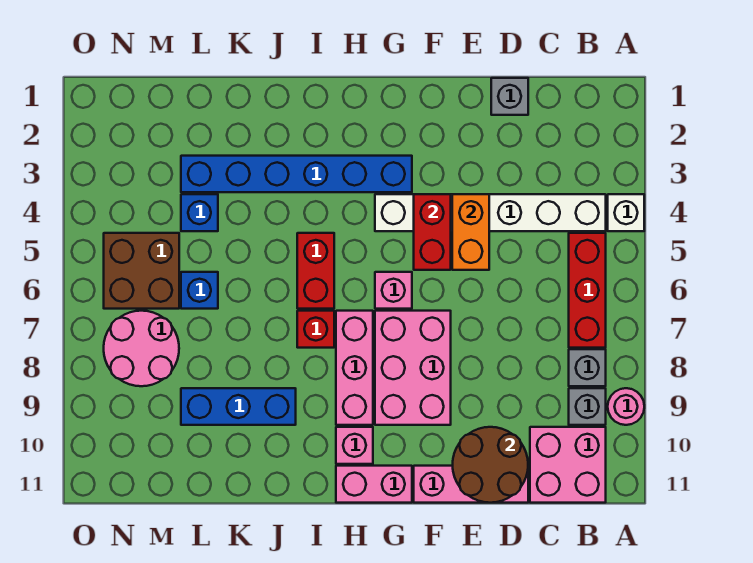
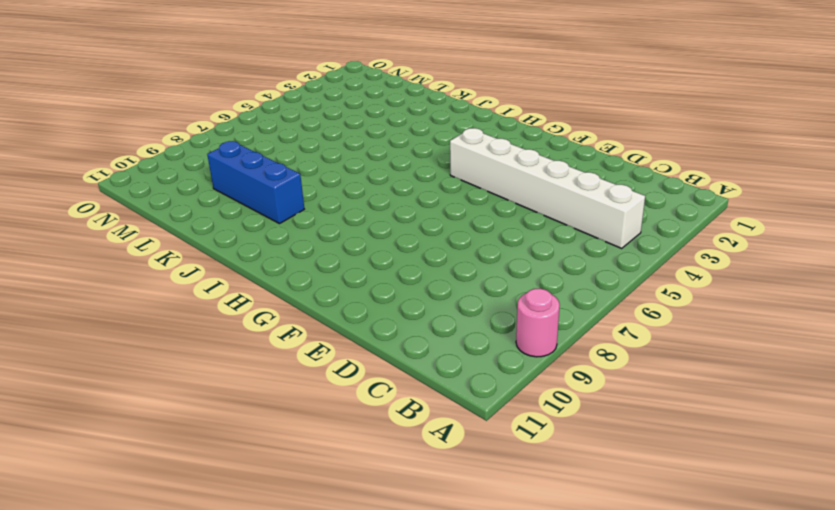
none -> white 1x1 brick [608,194,644,231]
none -> red 1x3 brick [569,233,606,348]
none -> grey 1x1 brick [569,349,606,386]

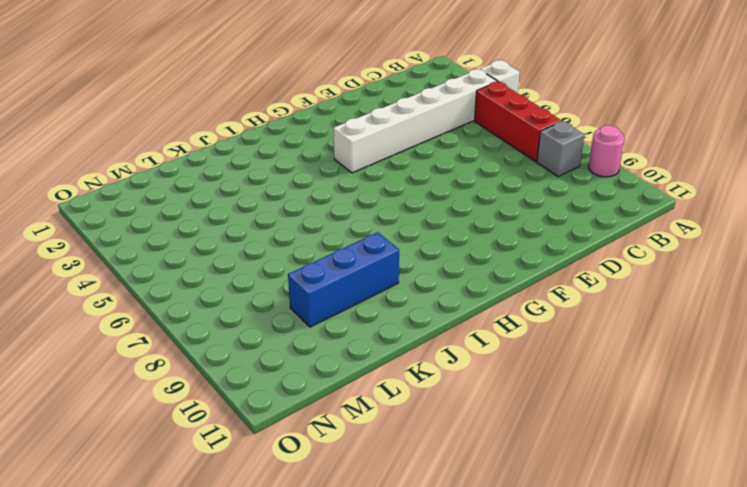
none -> grey 1x1 brick [569,388,606,425]
none -> pink 2x2 brick [530,427,606,503]
none -> grey 1x1 brick [491,78,528,115]

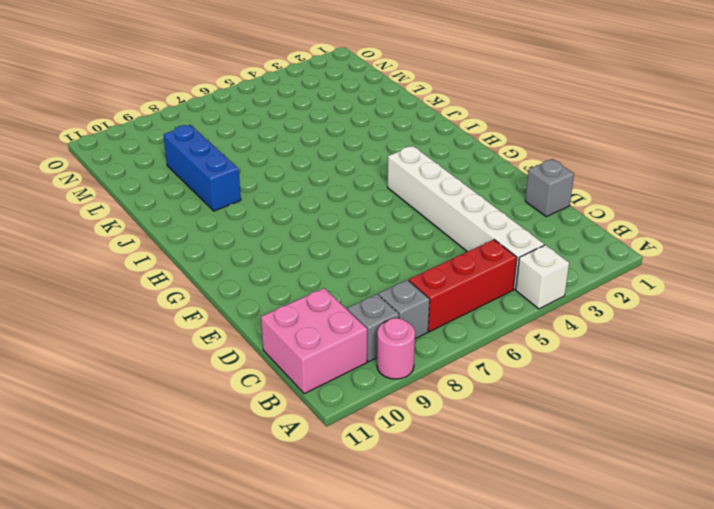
none -> pink 1x3 brick [414,466,528,503]
none -> pink 2x3 brick [375,311,451,425]
none -> blue 1x6 brick [181,156,412,192]

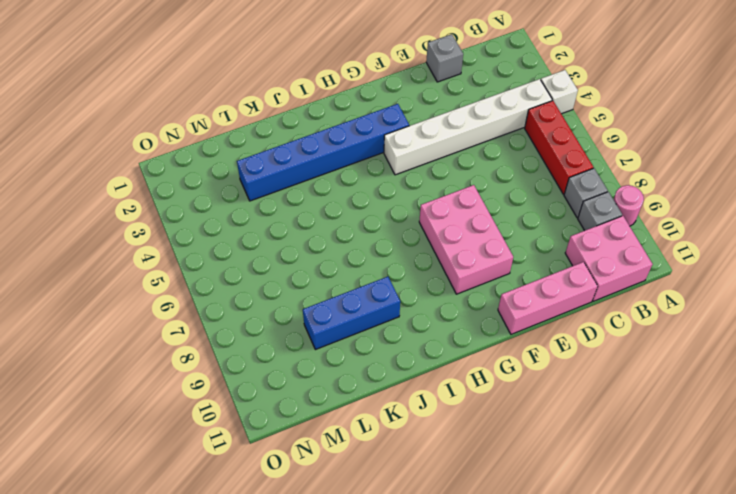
none -> pink 1x1 brick [375,272,412,309]
none -> pink 1x2 brick [336,466,412,503]
none -> pink 1x3 brick [336,311,373,425]

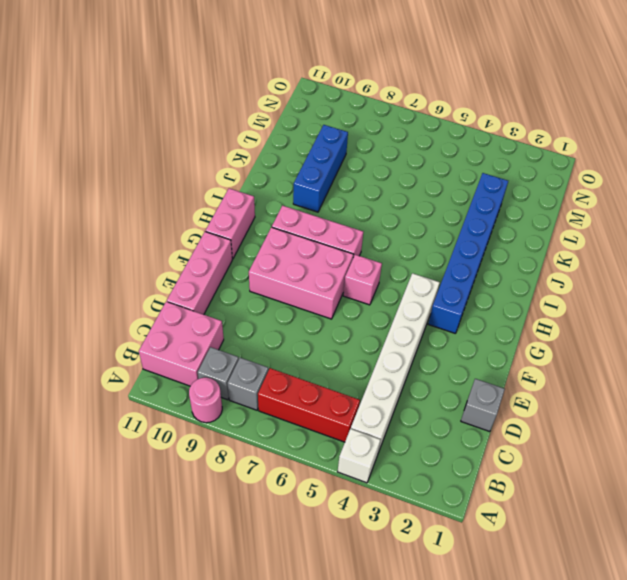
none -> pink 1x1 brick [336,427,373,464]
none -> red 1x2 brick [297,233,334,309]
none -> red 1x1 brick [297,311,334,348]

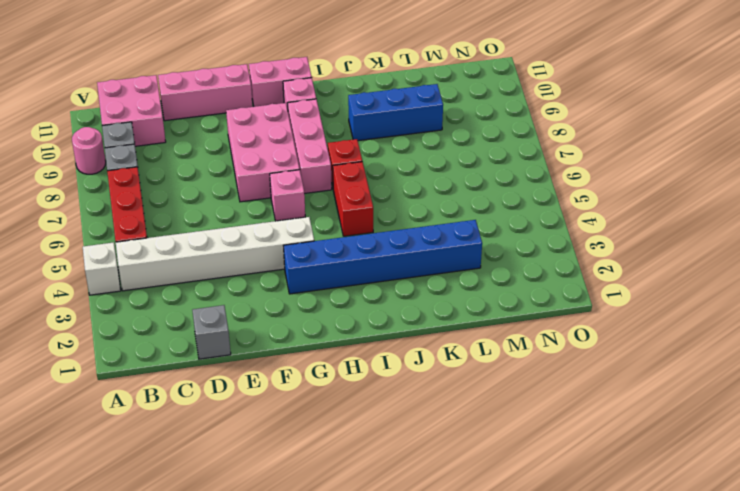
none -> blue 1x1 brick [181,194,218,231]
none -> blue 1x1 brick [181,272,218,309]
none -> brown 2x2 brick [104,233,179,309]

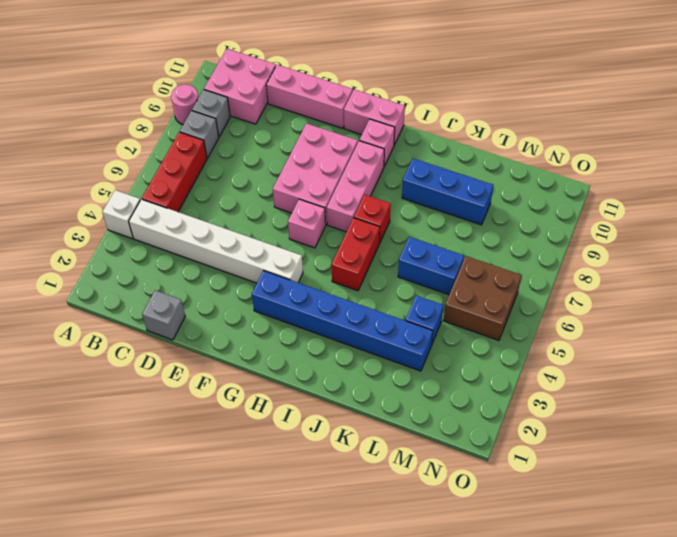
blue 1x2 brick [398,237,464,295] -> blue 1x1 brick [181,272,218,309]
none -> pink 2x2 round brick [104,311,179,386]
none -> brown 2x2 round brick [453,427,528,503]
none -> orange 1x2 brick [452,194,489,270]

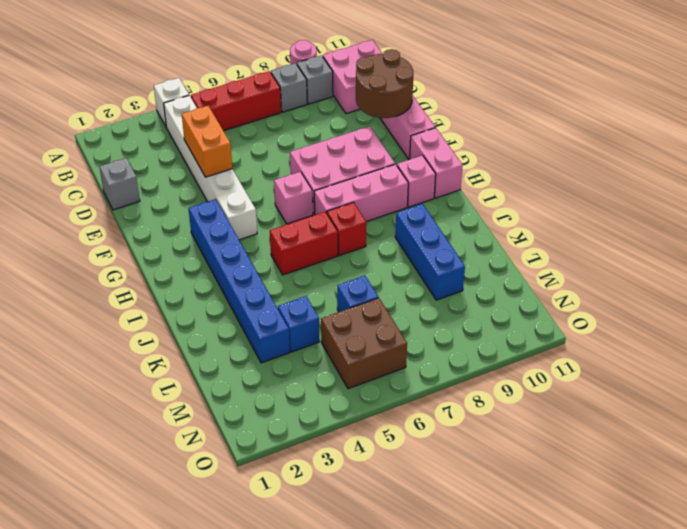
orange 1x2 brick [182,106,232,177] -> orange 1x2 brick turned to [452,194,489,270]
none -> pink 2x2 round brick [104,311,179,386]
none -> red 1x2 brick [414,194,451,270]

